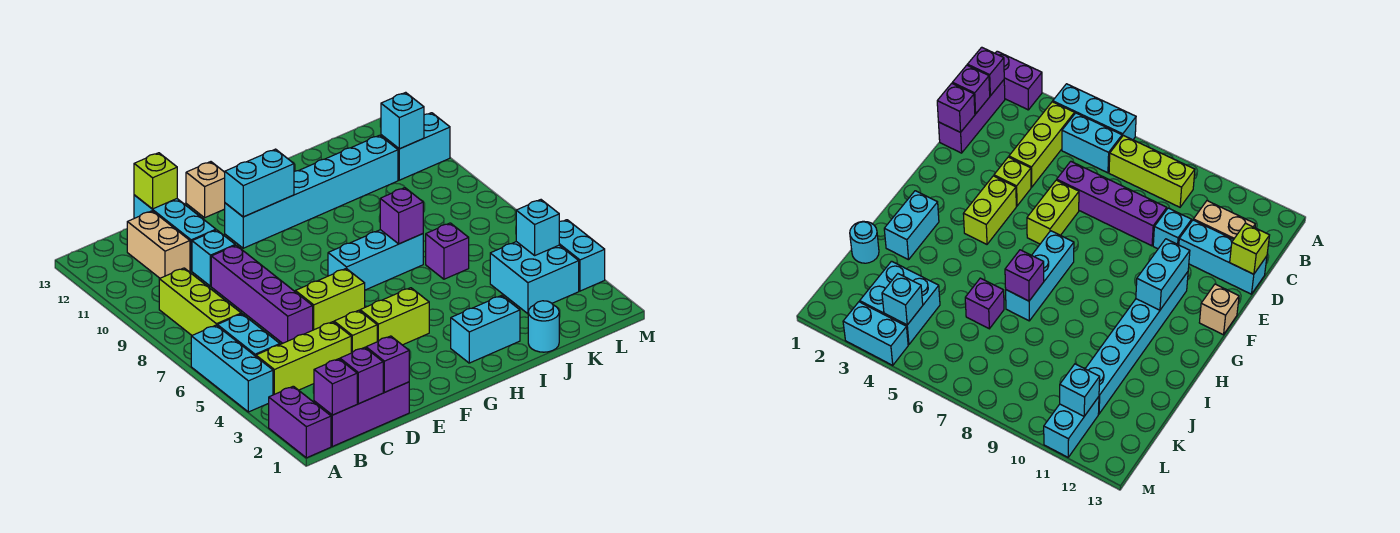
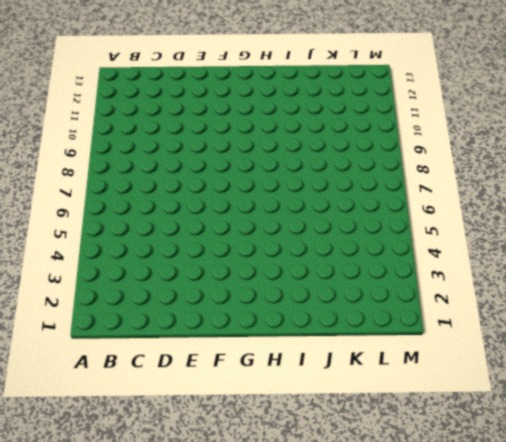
none -> purple 1x2 brick [269,386,331,458]
none -> cyan 1x3 brick [191,325,273,412]
none -> purple 1x3 brick [314,382,409,446]
none -> lime 1x3 brick [256,322,351,395]

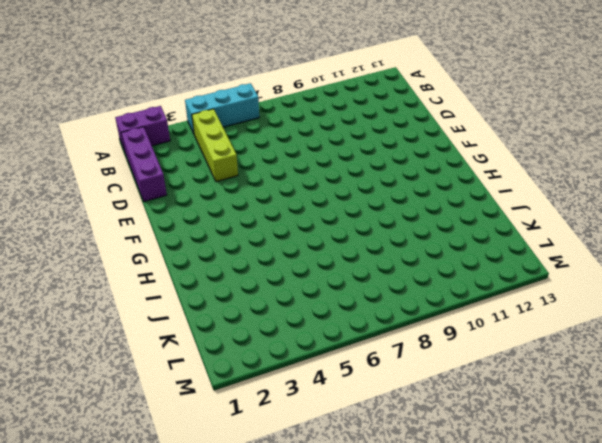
none -> cyan 1x2 brick [217,314,280,356]
none -> lime 1x3 brick [159,268,241,335]
none -> tan 1x2 brick [127,211,190,278]
none -> purple 1x4 brick [211,245,313,343]

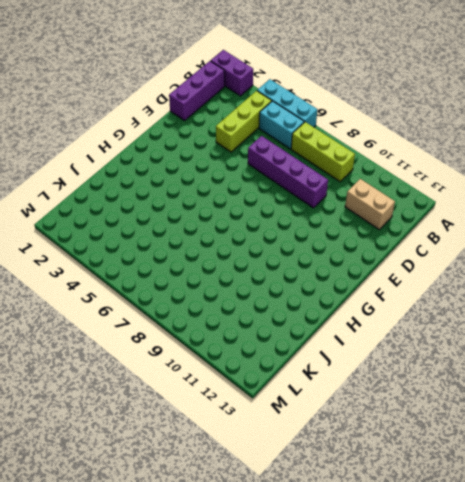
none -> cyan 1x1 brick [192,230,235,286]
none -> cyan 1x3 brick [134,195,216,271]
none -> lime 1x1 brick [334,310,377,353]
none -> lime 1x2 brick [295,268,365,330]

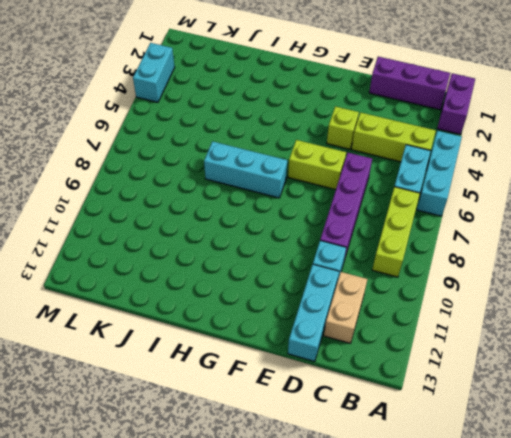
none -> lime 1x2 brick [360,288,429,345]
none -> cyan 1x6 brick [225,135,398,248]
none -> tan 1x1 brick [186,162,225,218]
none -> cyan 1x2 brick [451,296,520,363]

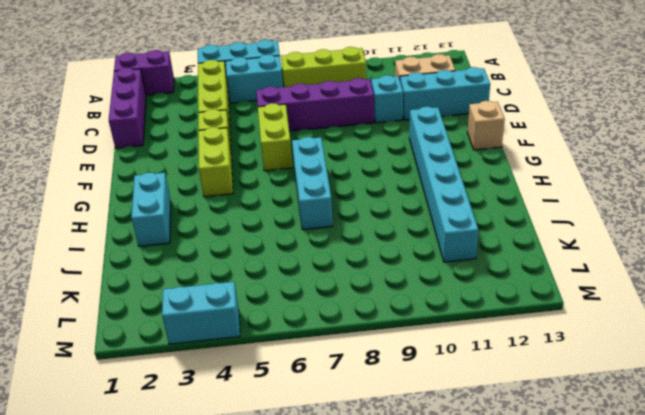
none -> cyan 1x1 round brick [528,301,559,352]
none -> purple 1x1 brick [426,223,469,279]
none -> cyan 2x2 brick [490,242,579,314]
none -> cyan 1x2 brick [381,113,450,180]

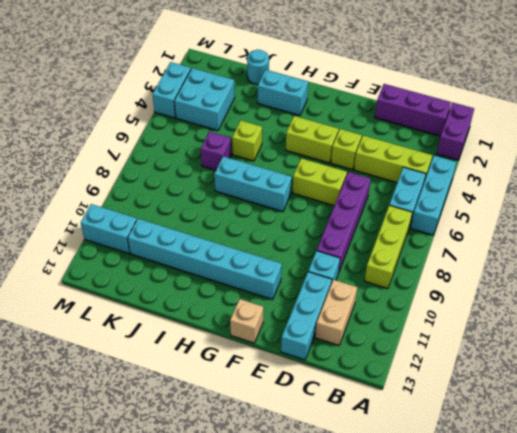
lime 1x1 brick [232,121,262,161] -> lime 1x1 brick moved to [134,153,177,209]
none -> purple 1x1 brick [314,359,357,415]
none -> purple 1x1 brick [340,347,383,404]
none -> purple 1x1 brick [366,336,409,392]
none -> cyan 1x2 brick [225,149,294,217]

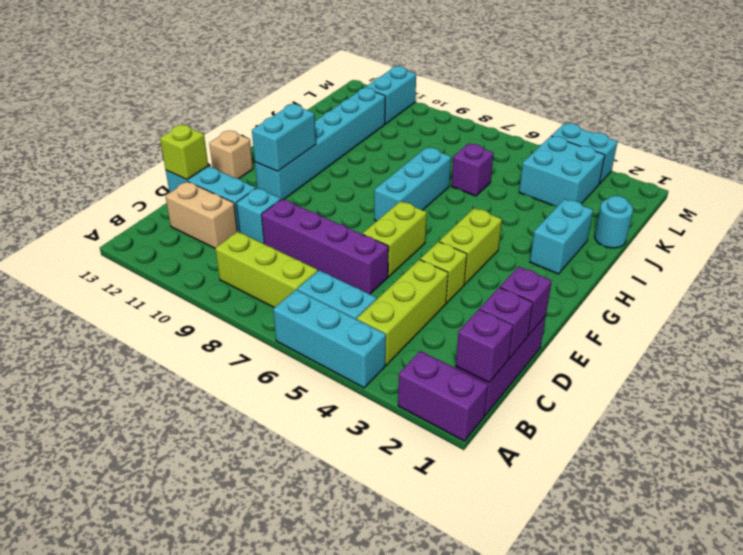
none -> purple 1x1 brick [380,188,423,244]
none -> cyan 1x1 brick [516,200,559,255]
none -> cyan 1x1 brick [381,92,424,149]

